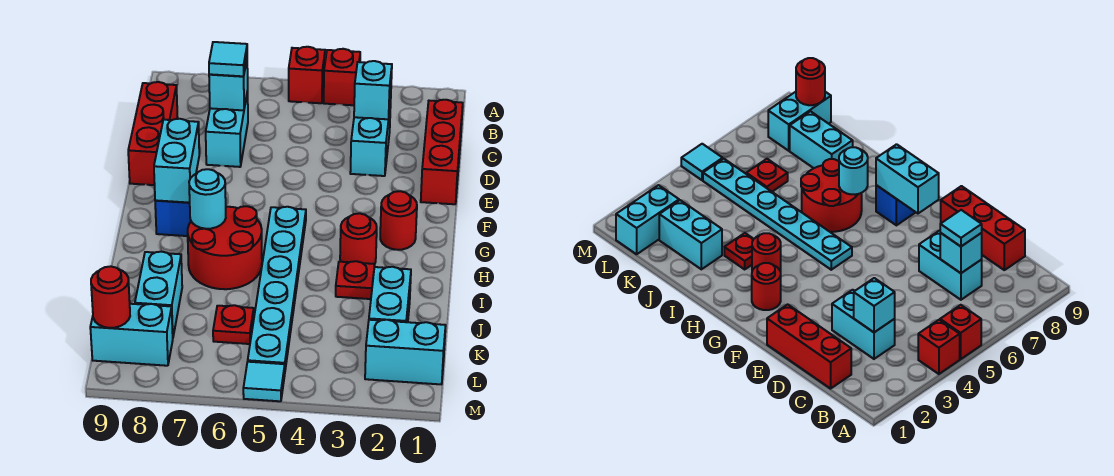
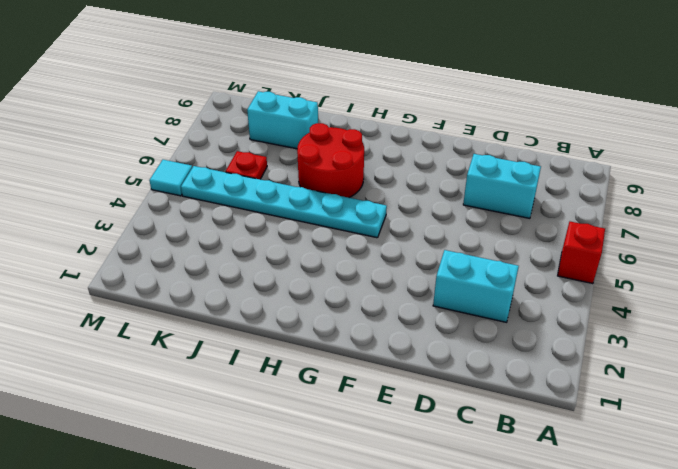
none -> red 1x1 brick [324,49,360,105]
none -> red 1x3 brick [421,100,463,204]
none -> red 1x3 brick [128,82,178,185]

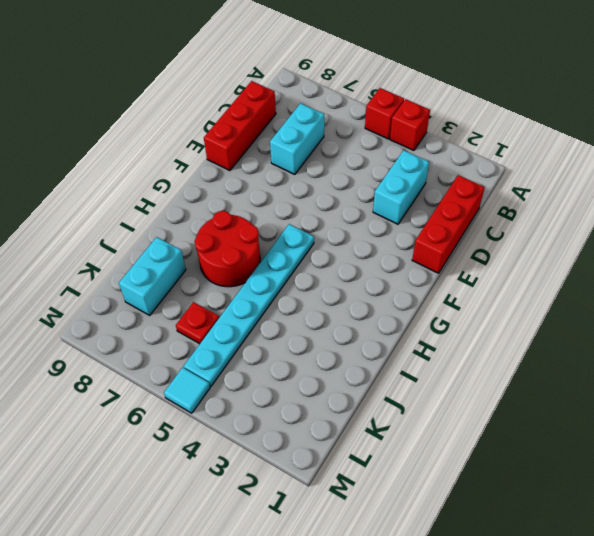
none -> red 1x1 round brick [380,191,417,250]
none -> blue 1x1 brick [155,200,191,236]
none -> red 1x1 round brick [340,213,377,264]

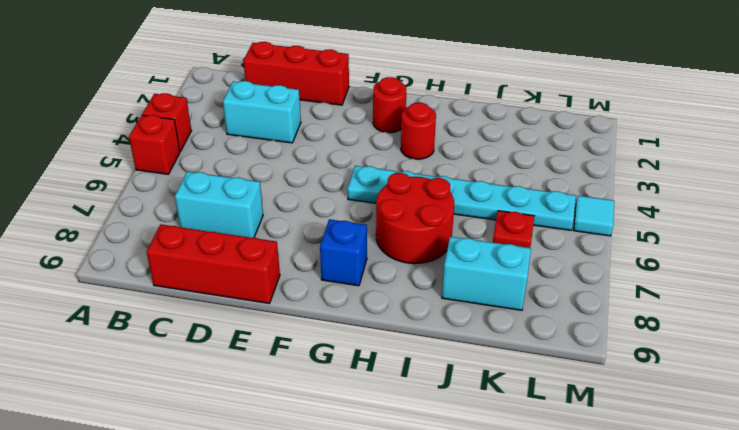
none -> red 1x1 plate [336,261,375,299]
none -> cyan 1x2 brick [369,267,411,322]
none -> cyan 1x2 brick [365,320,446,384]

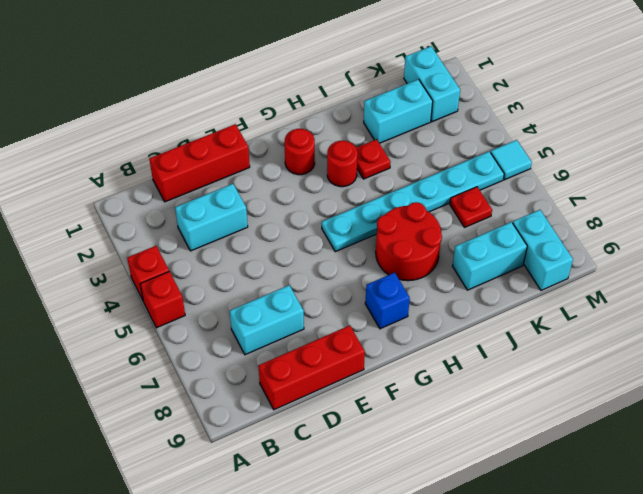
none -> cyan 1x1 brick [354,61,392,119]
none -> cyan 1x1 brick [209,60,248,110]
none -> cyan 1x2 brick [154,119,199,203]

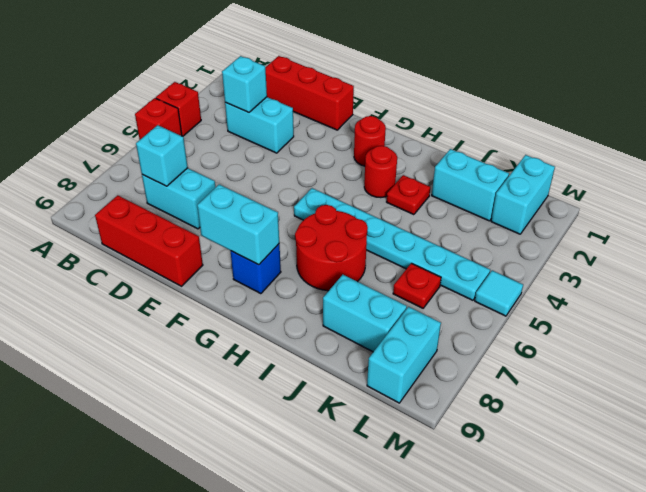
none -> cyan 1x1 round brick [189,169,226,229]
none -> red 1x1 round brick [91,266,130,328]
none -> cyan 1x1 tile [209,42,247,76]

